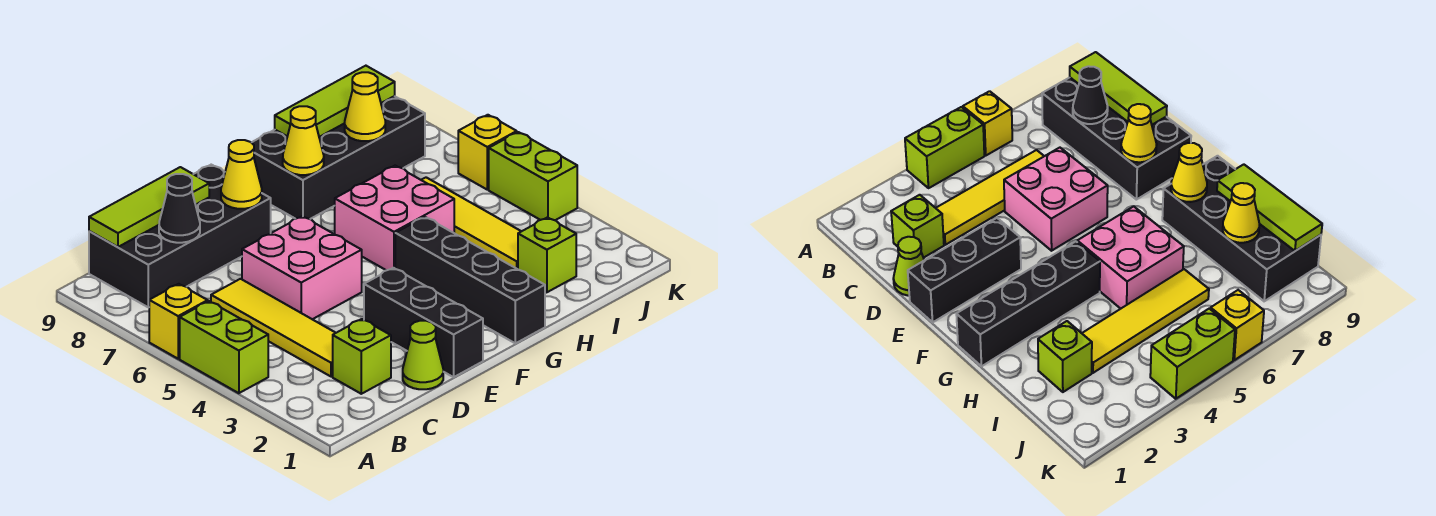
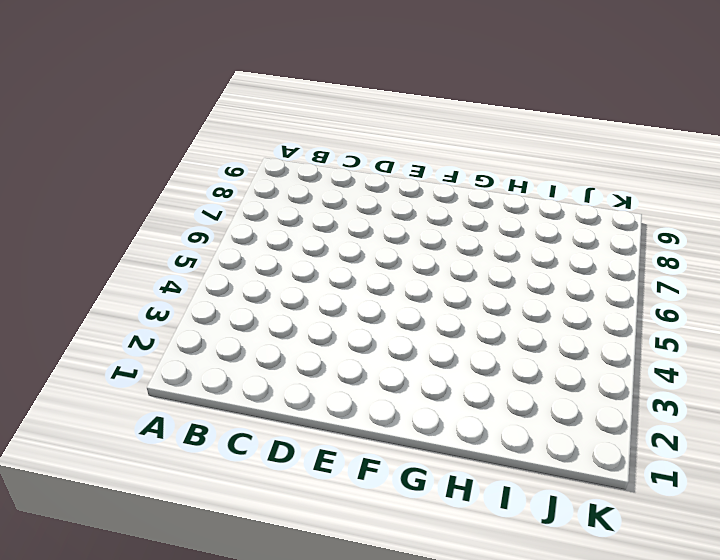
none -> lime 1x2 brick [180,301,268,393]
none -> yellow 1x1 brick [149,284,208,359]
none -> black 2x4 brick [89,165,271,307]

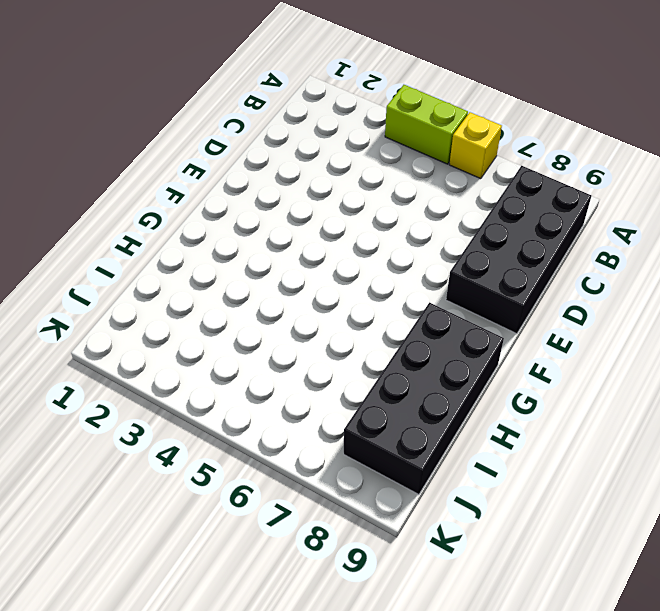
none -> lime 1x1 brick [333,319,391,394]
none -> yellow 1x4 tile [211,279,335,377]
none -> lime 1x1 cone [403,321,443,389]

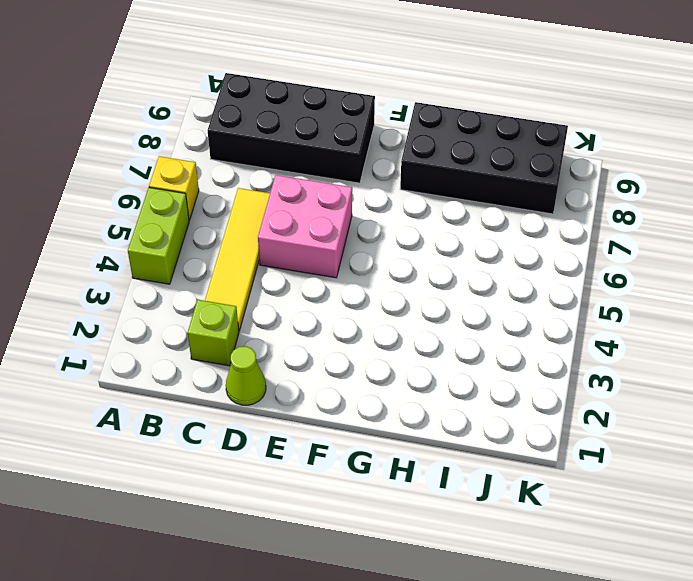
none -> black 1x3 brick [364,268,483,377]
none -> black 1x4 brick [395,217,545,343]
none -> pink 2x2 brick [335,166,454,270]

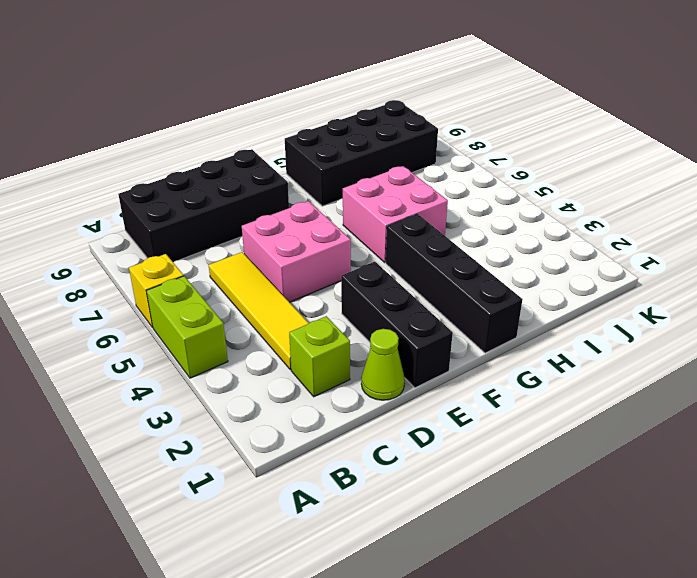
none -> lime 1x1 brick [518,217,576,292]
none -> yellow 1x4 tile [422,177,521,269]
none -> lime 1x2 brick [489,132,577,220]

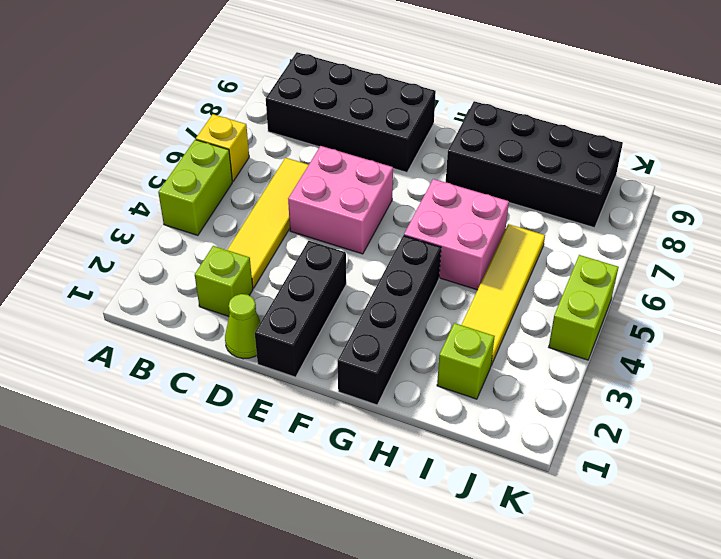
none -> yellow 1x1 brick [458,115,517,190]
none -> lime 1x3 tile [89,167,209,247]
none -> black 1x1 cone [159,174,200,243]

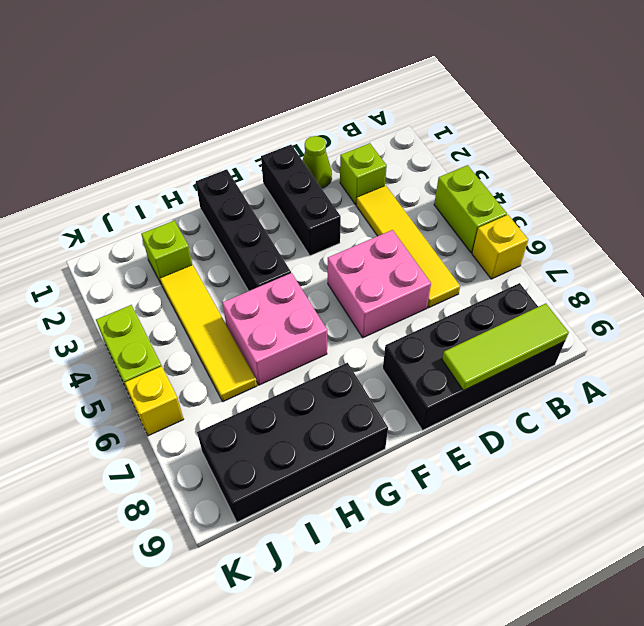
none -> black 1x1 cone [159,174,200,243]
none -> yellow 1x1 cone [221,140,262,209]
none -> yellow 1x1 cone [283,106,324,175]

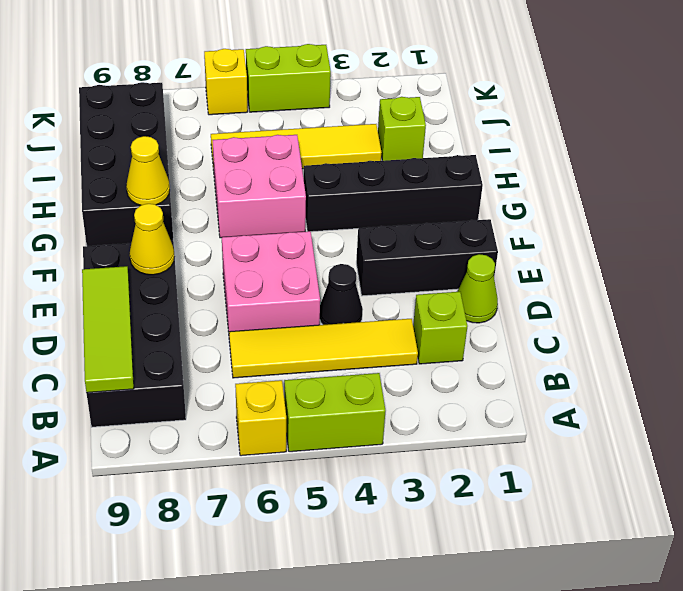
black 1x1 cone [320,264,363,325] -> black 1x1 cone moved to [159,174,200,243]
none -> lime 1x3 tile [275,66,395,137]
none -> yellow 1x1 cone [345,72,385,141]

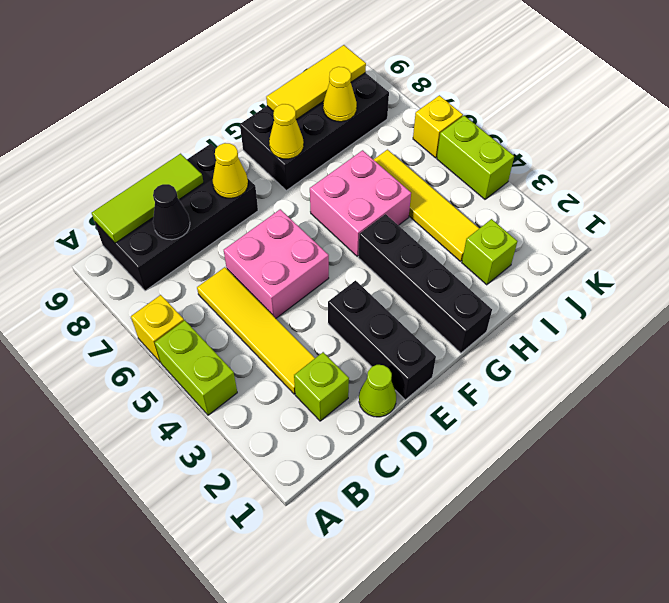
yellow 1x3 tile [266,45,366,120] -> lime 1x3 tile [275,66,395,137]

